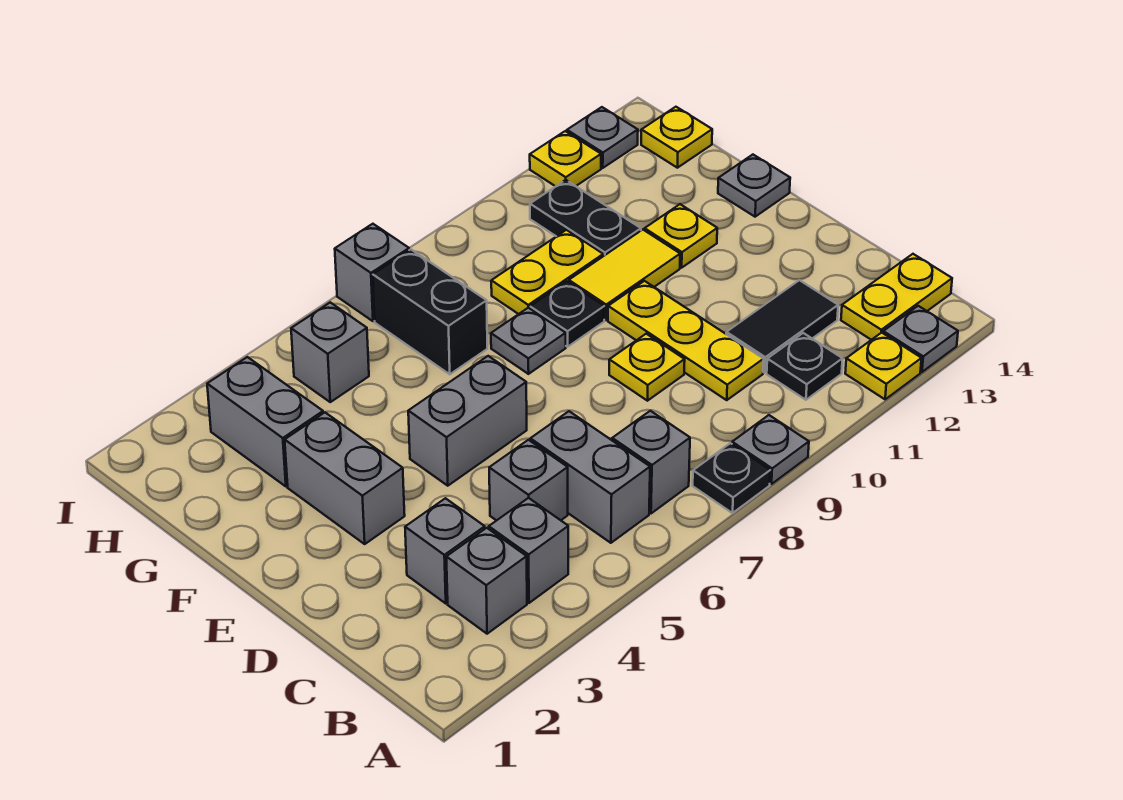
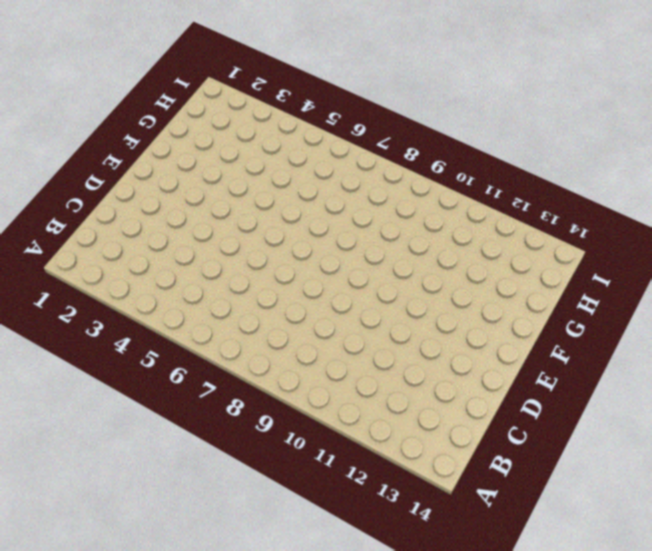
none -> black 1x1 plate [693,443,770,513]
none -> grey 1x1 plate [732,415,809,484]
none -> yellow 1x1 plate [845,333,922,399]
none -> grey 1x1 plate [883,306,958,372]

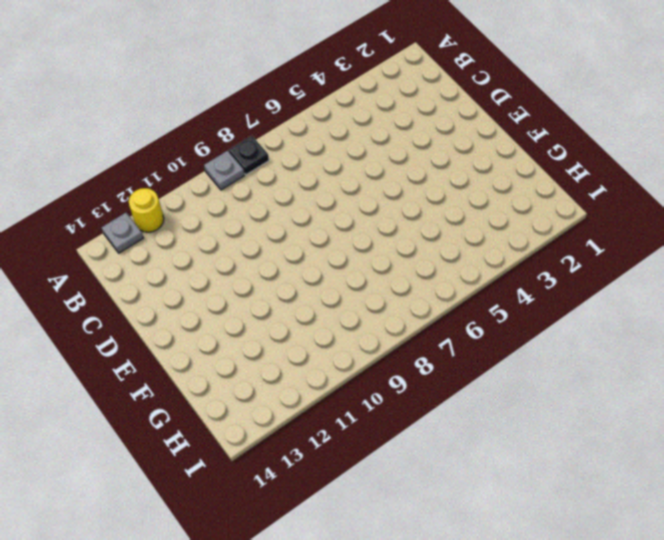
yellow 1x1 round brick [129,188,164,232] -> yellow 1x1 plate [845,333,922,399]
none -> grey 1x1 brick [446,528,527,634]
none -> grey 1x1 brick [489,498,568,603]
none -> grey 1x2 brick [530,411,650,543]
none -> grey 1x1 brick [612,411,690,513]

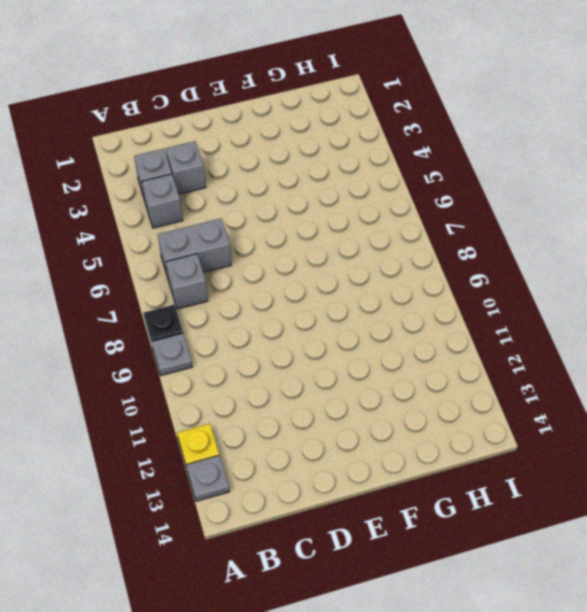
none -> black 1x1 plate [767,333,843,400]
none -> yellow 1x2 plate [841,254,952,340]
none -> grey 1x1 brick [489,440,568,521]
none -> yellow 1x3 plate [608,281,764,400]

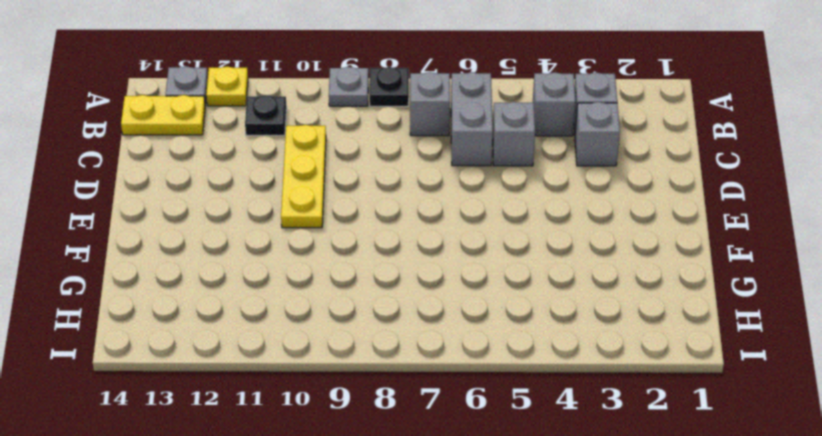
none -> black 1x2 tile [726,280,838,373]
none -> yellow 1x1 plate [609,334,685,401]
none -> grey 1x2 brick [285,412,405,544]
none -> grey 1x2 brick [408,356,527,486]

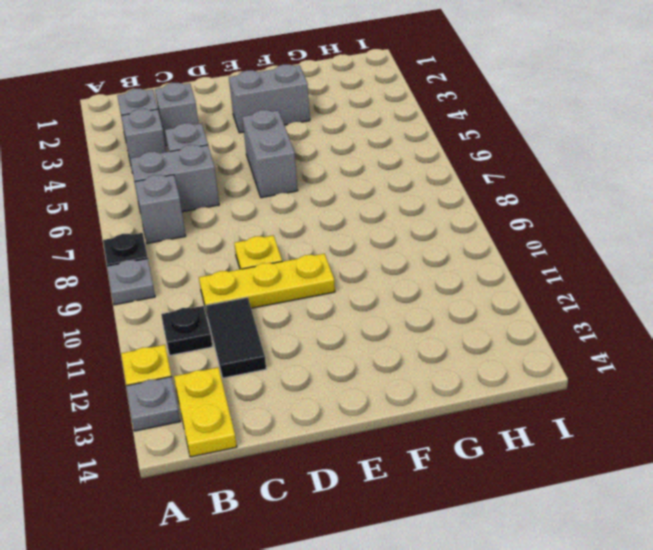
none -> grey 1x1 plate [491,308,566,374]
none -> black 1x1 plate [530,282,604,347]
none -> yellow 1x2 tile [569,230,680,320]
none -> yellow 1x1 plate [645,204,717,268]

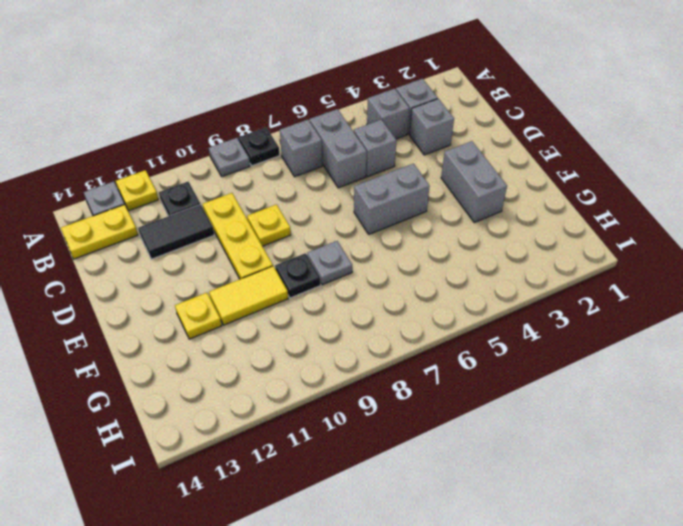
none -> grey 1x1 plate [718,155,790,217]
none -> grey 1x2 brick [207,357,323,486]
none -> black 1x2 brick [373,249,487,374]
none -> yellow 1x2 plate [491,230,603,314]

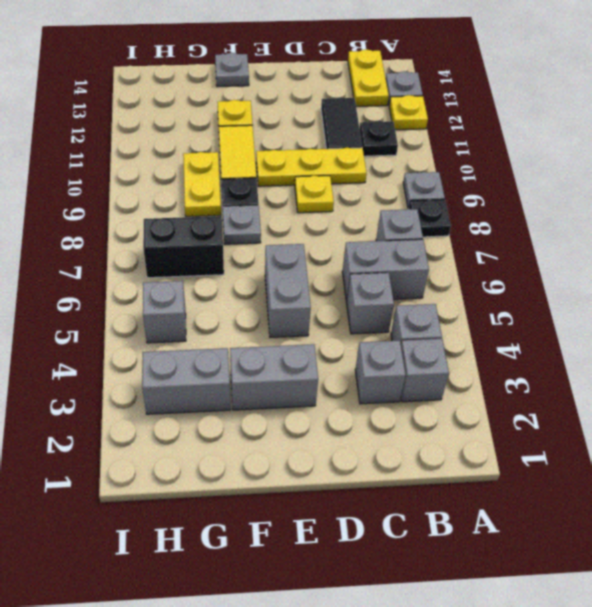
none -> black 1x2 plate [530,180,641,256]
none -> yellow 1x1 plate [641,107,712,168]
none -> grey 1x1 brick [335,224,409,321]
none -> yellow 1x1 plate [530,131,601,186]

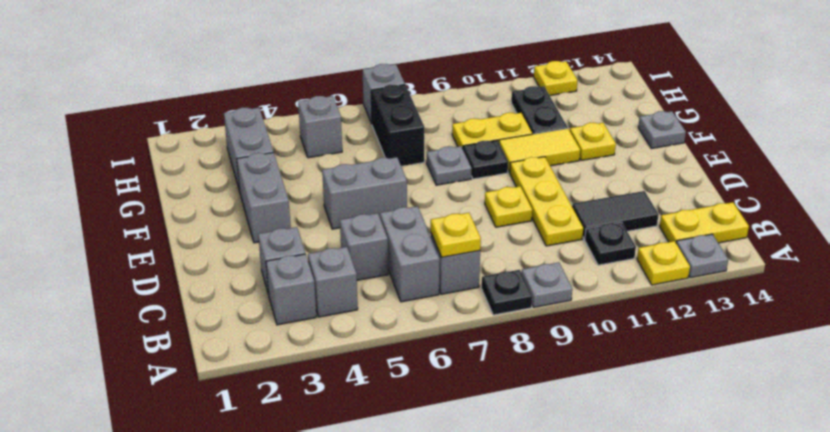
yellow 1x1 plate [431,213,481,257] -> yellow 1x1 plate moved to [641,107,712,168]
none -> grey 1x1 plate [567,107,638,168]

